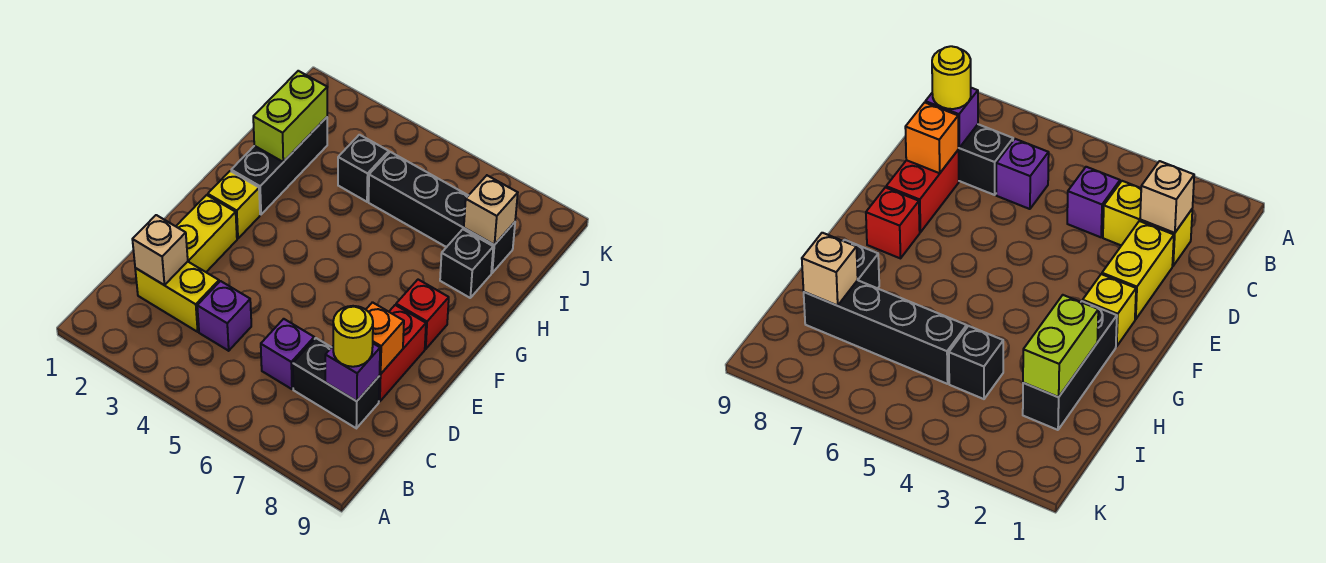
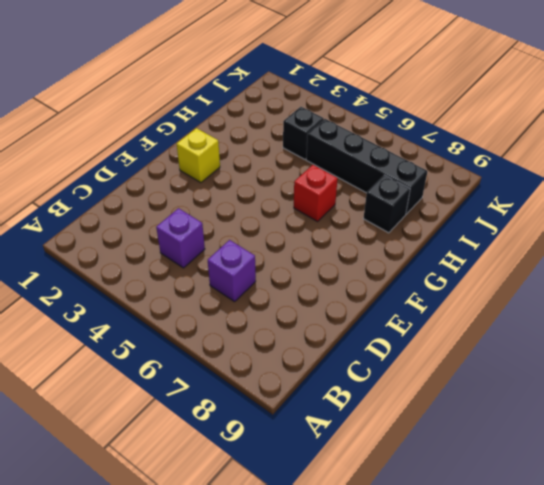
red 1x1 brick [294,165,338,222] -> red 1x1 brick moved to [396,280,449,349]
none -> yellow 1x2 brick [135,262,219,332]
none -> black 1x2 brick [293,338,379,428]
none -> yellow 1x2 brick [176,195,237,272]

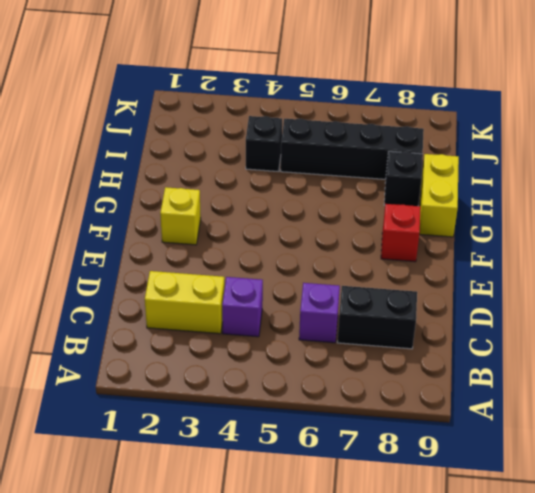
yellow 1x2 brick [419,154,459,237] -> yellow 1x2 brick moved to [176,195,237,272]
none -> red 1x2 brick [379,305,426,402]
none -> black 1x3 brick [231,117,327,214]
none -> tan 1x1 brick [132,215,188,285]

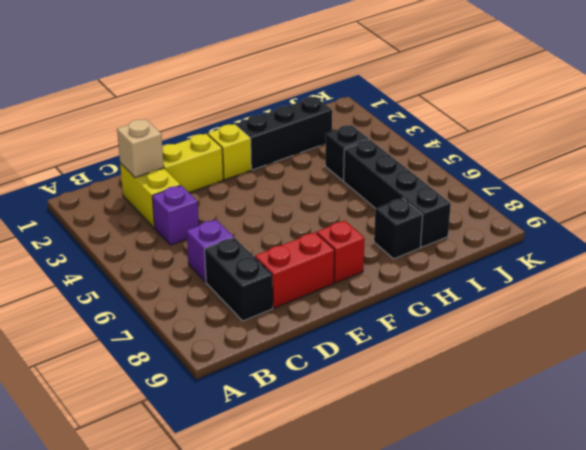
none -> purple 1x1 brick [325,344,380,401]
none -> orange 1x1 brick [366,302,404,374]
none -> lime 1x2 brick [253,71,327,162]

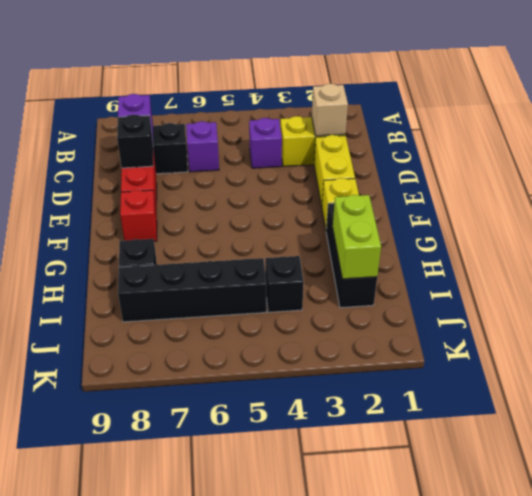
black 1x1 brick [117,114,153,168] -> orange 1x1 brick [366,302,404,374]
none -> tan 1x1 brick [464,176,518,245]
none -> yellow 1x1 round brick [333,306,373,367]

